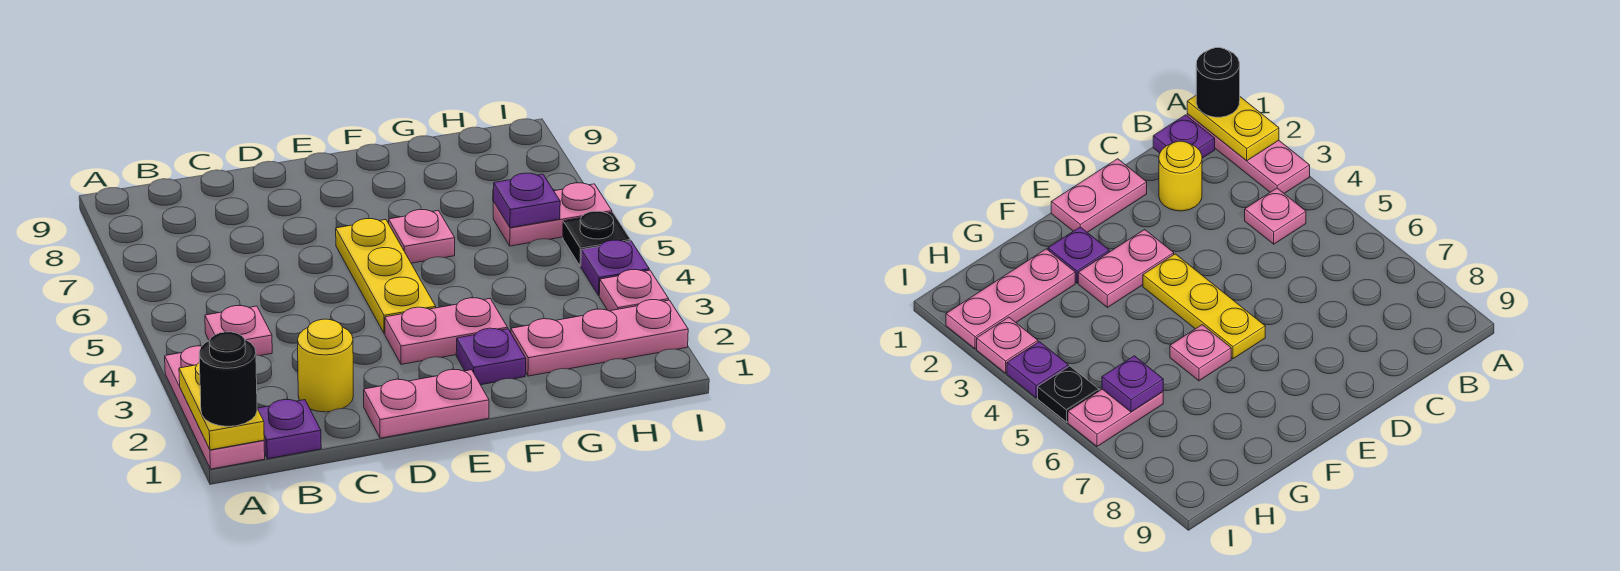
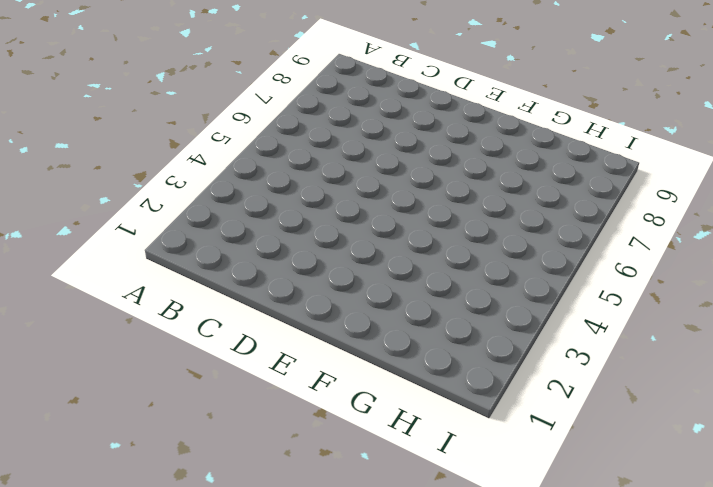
none -> pink 1x3 plate [165,346,265,469]
none -> purple 1x1 plate [257,400,321,459]
none -> pink 1x1 plate [205,306,272,356]

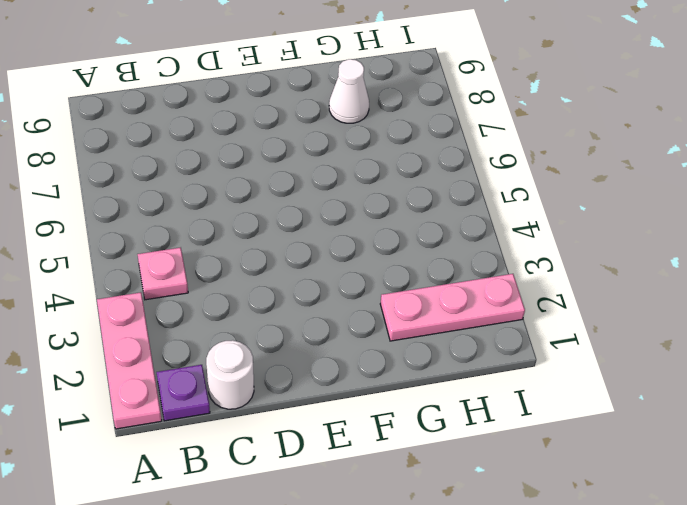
white 1x1 round brick [206,340,254,409] -> none
white 1x1 cone [329,59,369,123] -> none
none -> yellow 1x1 round brick [298,319,353,412]
none -> pink 1x2 plate [364,369,489,438]
none -> pink 1x2 plate [385,298,508,364]

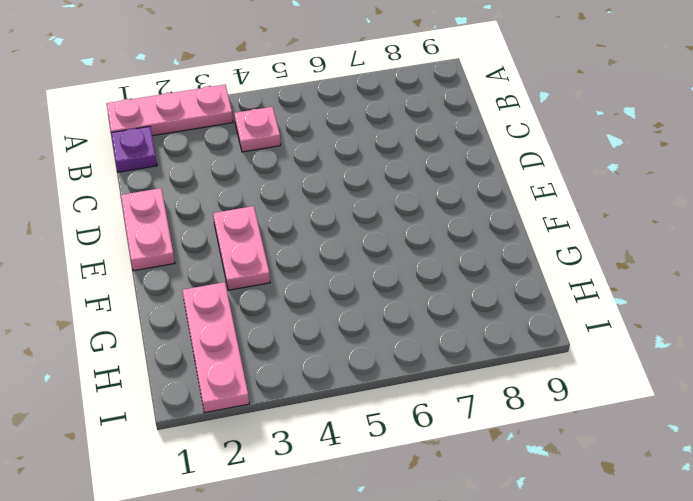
none -> yellow 1x1 round brick [298,319,353,412]
none -> yellow 1x3 plate [336,219,436,334]
none -> purple 1x1 plate [456,328,526,385]

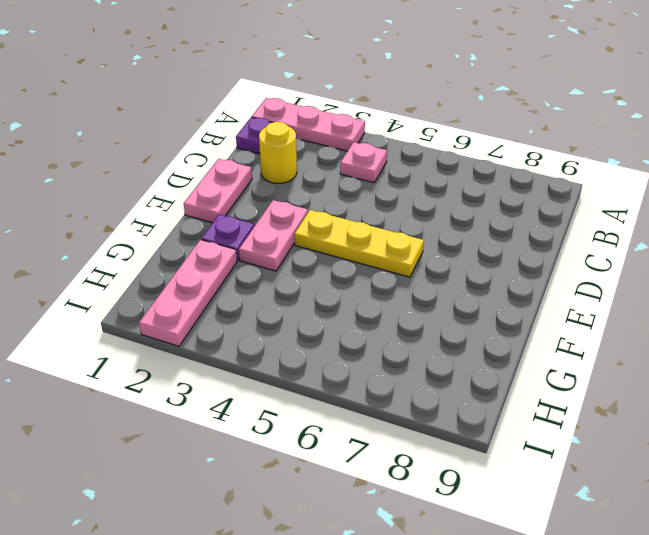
none -> pink 1x1 plate [389,210,455,263]
none -> pink 1x2 plate [493,183,612,246]
none -> pink 1x1 plate [599,270,669,311]

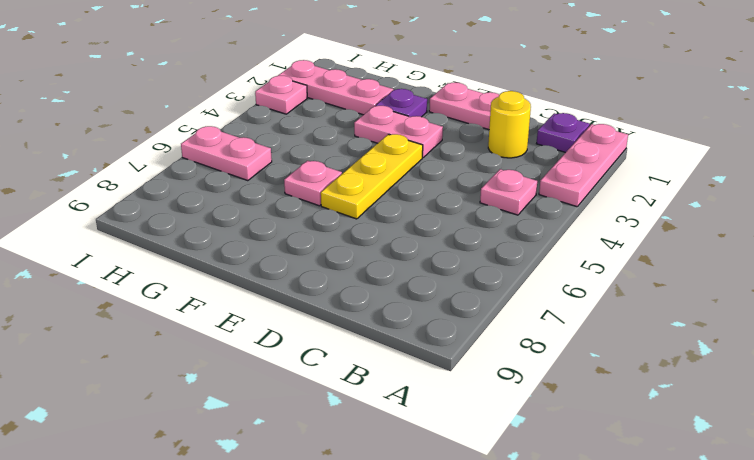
none -> purple 1x1 plate [581,240,649,295]
none -> black 1x1 plate [563,211,630,266]
none -> yellow 1x2 plate [179,363,264,450]

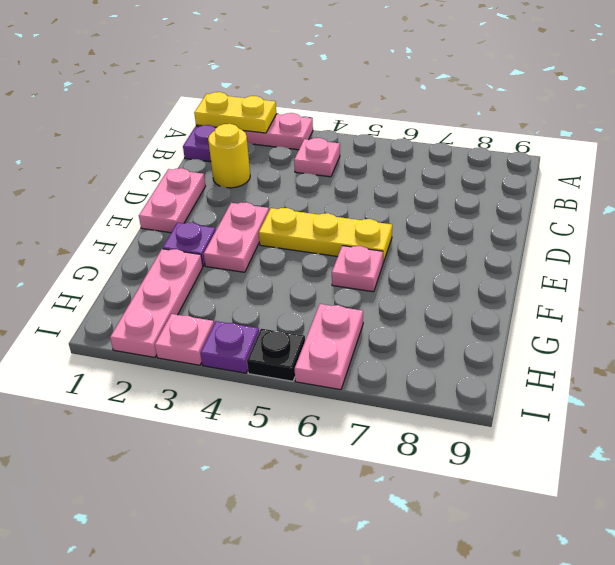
none -> purple 1x1 plate [493,173,560,228]
none -> black 1x1 round brick [199,332,257,426]

